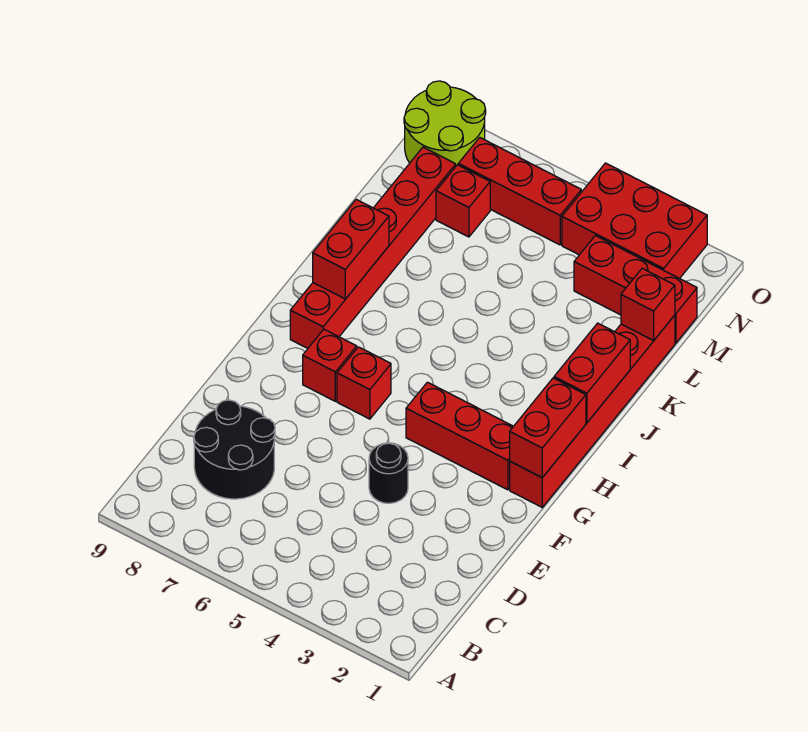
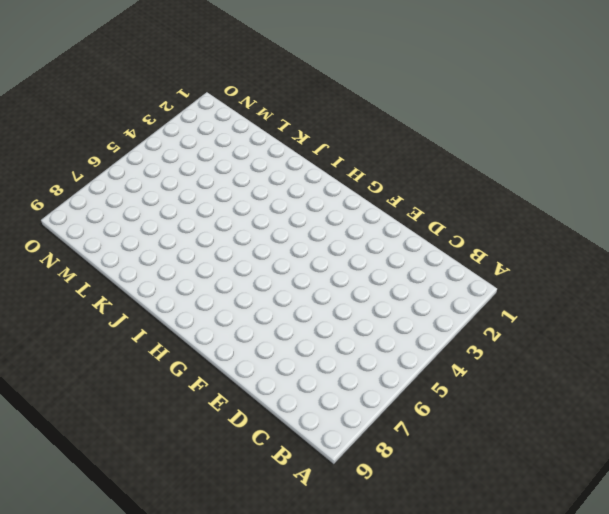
none -> black 2x2 round brick [194,400,275,499]
none -> black 1x1 round brick [369,443,408,503]
none -> red 1x6 brick [510,315,675,507]

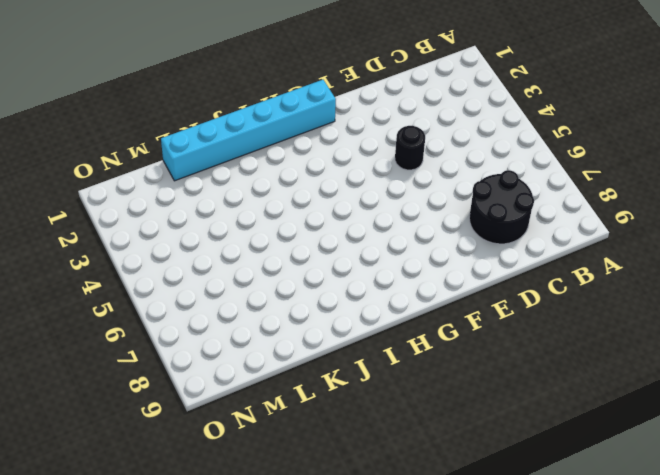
cyan 1x6 brick [161,80,336,181] -> red 1x6 brick [510,315,675,507]
none -> red 1x3 brick [406,382,513,490]
none -> red 1x1 brick [337,347,391,419]
none -> red 1x1 brick [303,329,357,401]

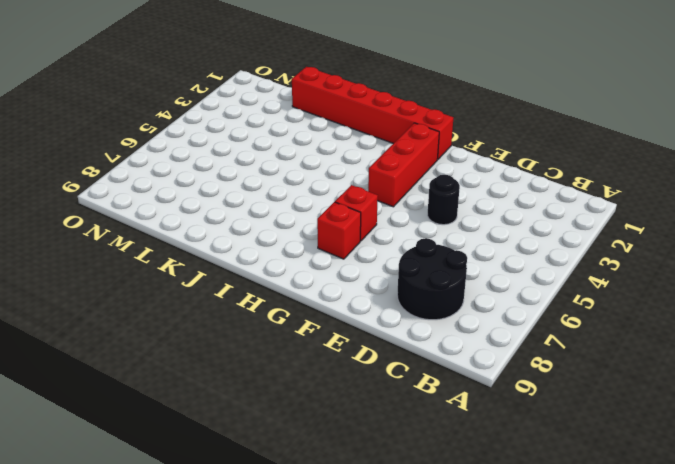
none -> red 1x6 brick [290,147,456,348]
none -> red 1x3 brick [574,236,697,343]
none -> red 1x1 brick [436,165,490,237]

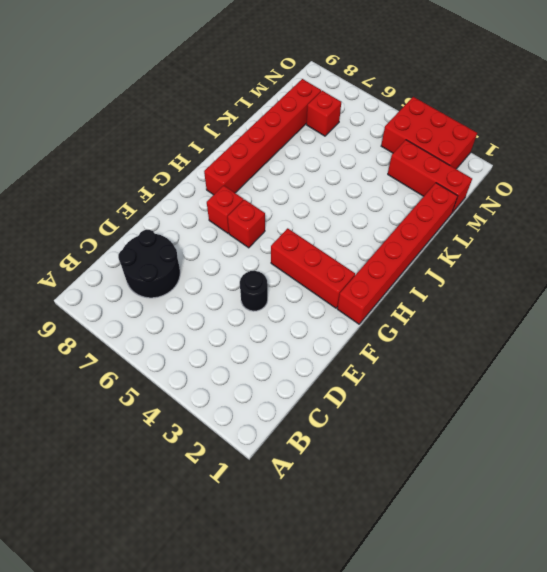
none -> red 1x3 brick [458,137,581,245]
none -> lime 2x2 round brick [404,81,486,166]
none -> red 1x2 brick [510,378,586,478]

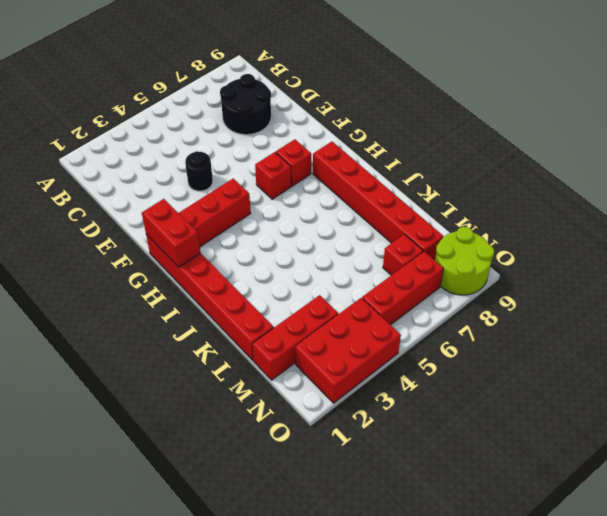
none -> red 1x2 brick [554,323,630,423]
none -> red 1x2 brick [313,199,389,299]
none -> red 1x1 brick [621,268,675,340]

